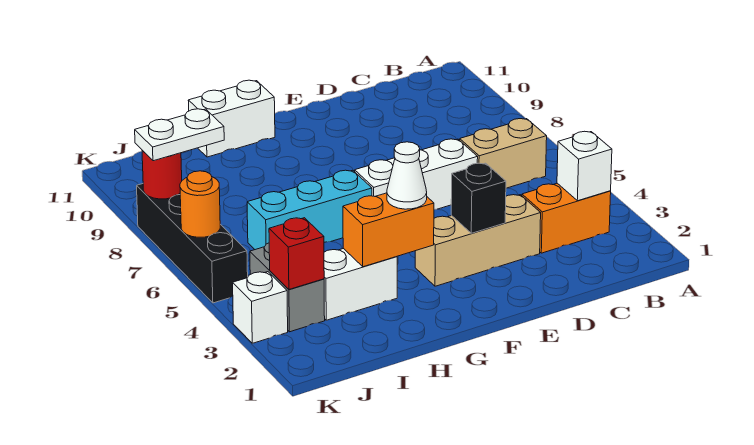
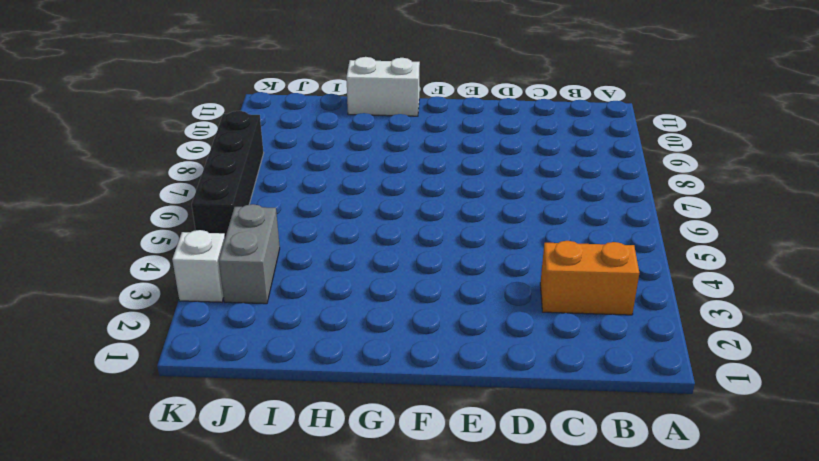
none -> tan 1x2 brick [460,119,547,188]
none -> tan 1x3 brick [415,195,541,286]
none -> white 1x3 brick [355,139,478,210]

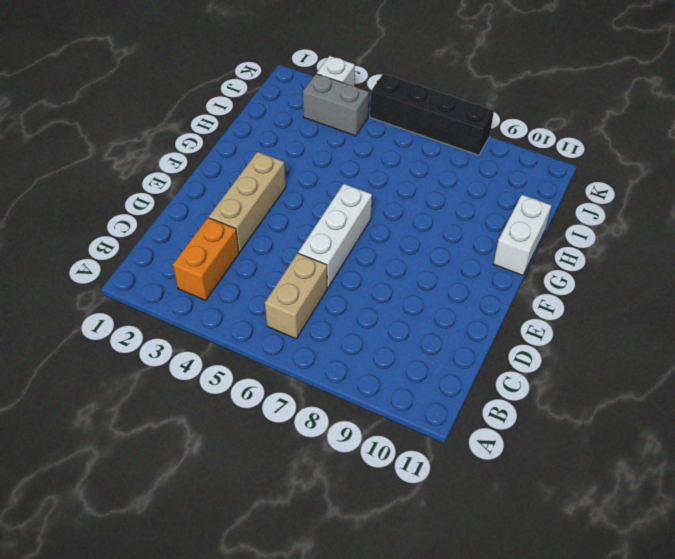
none -> cyan 1x3 brick [247,170,372,250]
none -> white 1x2 brick [324,248,397,320]
none -> white 1x1 brick [557,131,612,201]

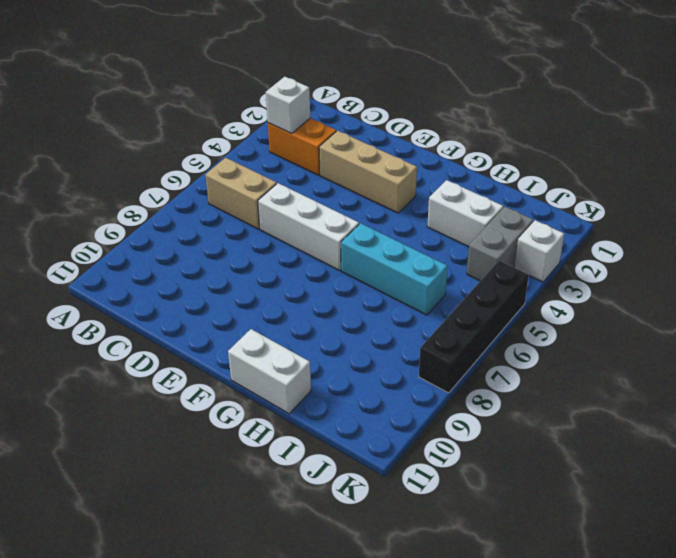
none -> black 1x1 brick [451,163,506,233]
none -> orange 1x2 brick [343,193,434,267]
none -> red 1x1 brick [269,218,324,289]

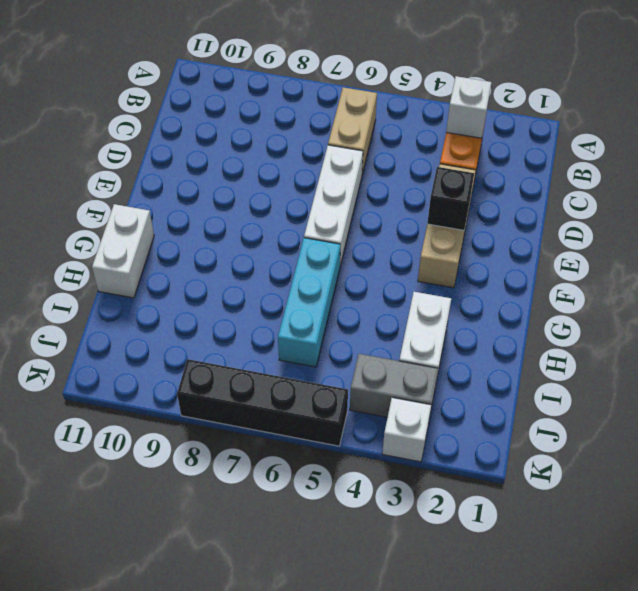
none -> orange 1x2 brick [343,193,434,267]
none -> red 1x1 brick [269,218,324,289]
none -> orange 1x1 round brick [180,171,220,237]

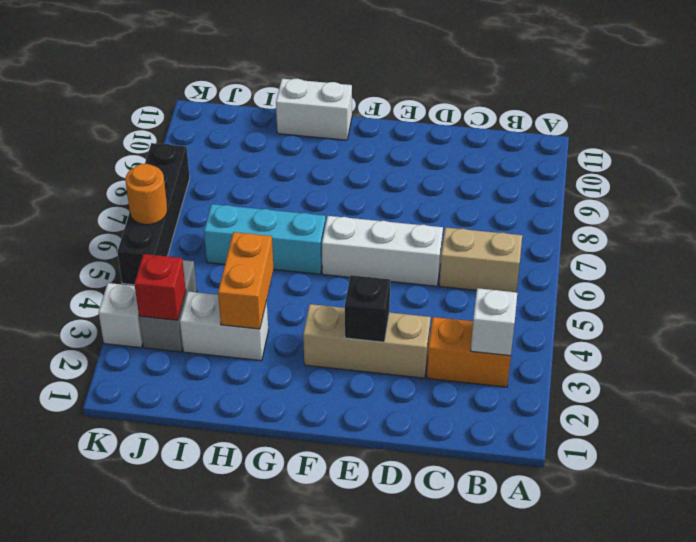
orange 1x2 brick [218,232,274,329] -> orange 1x2 brick turned to [343,193,434,267]
none -> red 1x1 round brick [142,150,182,199]
none -> white 1x1 cone [387,142,427,209]
none -> white 1x2 plate [135,109,224,161]

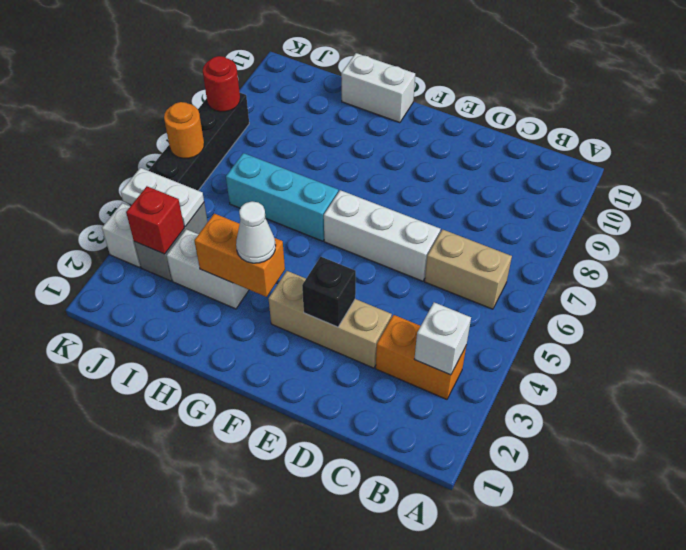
white 1x2 plate [121,168,204,227] -> white 1x2 plate moved to [135,109,224,161]

